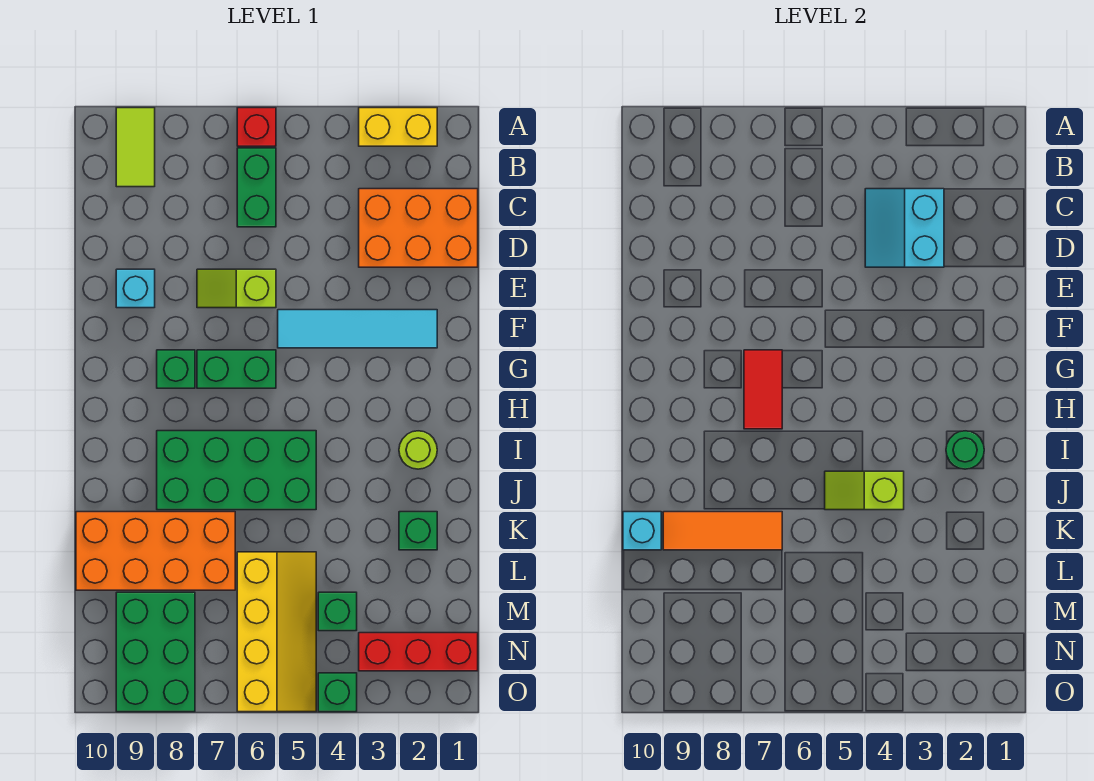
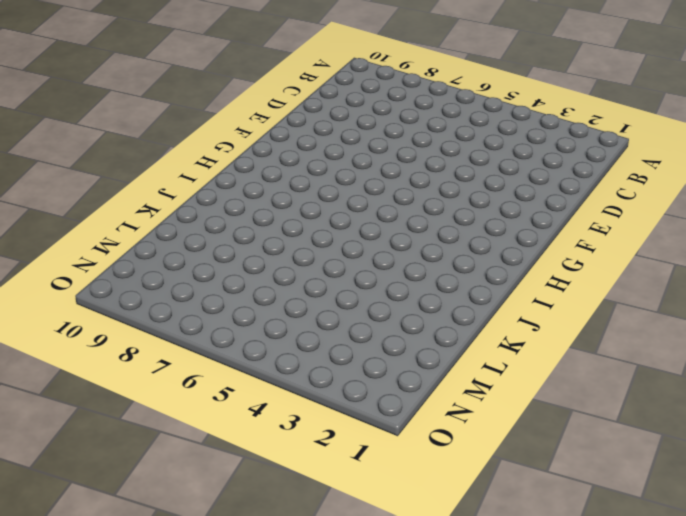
none -> yellow 1x2 brick [359,108,437,146]
none -> red 1x1 brick [237,108,276,146]
none -> lime 1x2 tile [116,108,155,187]

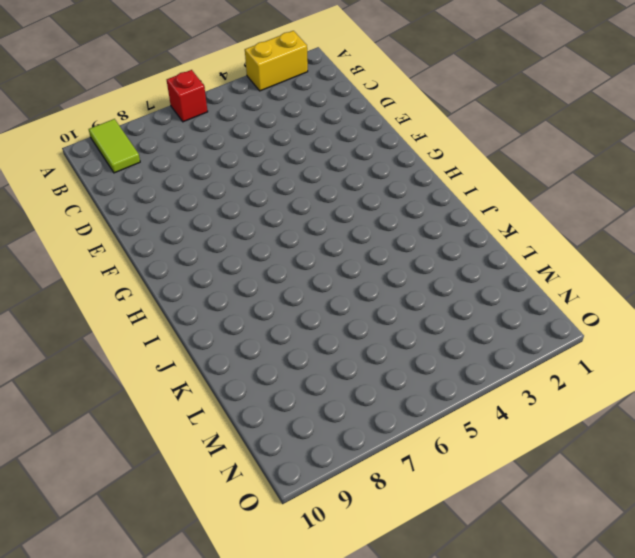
none -> green 1x2 brick [237,148,276,227]
none -> orange 2x3 brick [359,189,478,267]
none -> lime 1x2 slope [197,269,276,308]

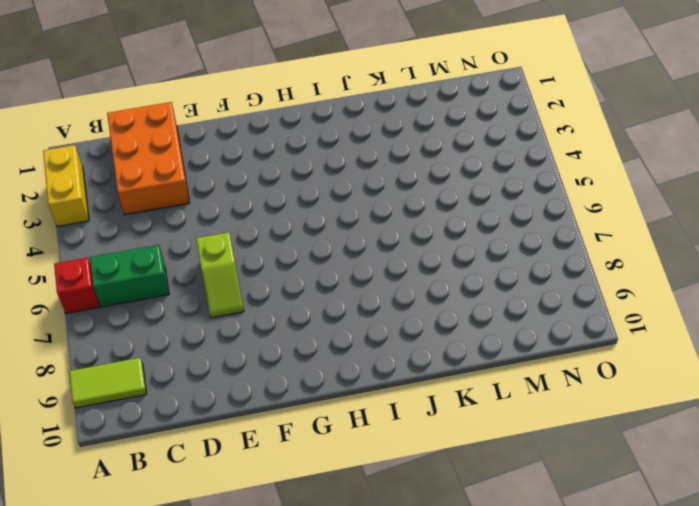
none -> cyan 1x1 brick [116,269,155,308]
none -> cyan 1x4 tile [278,310,437,348]
none -> green 1x2 brick [197,350,276,388]

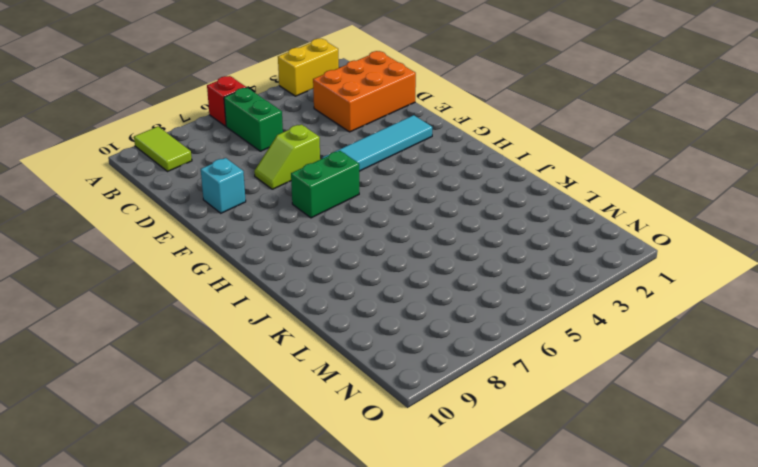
none -> green 1x1 brick [157,350,195,388]
none -> lime 1x1 round brick [399,431,437,469]
none -> green 2x4 brick [157,431,316,510]

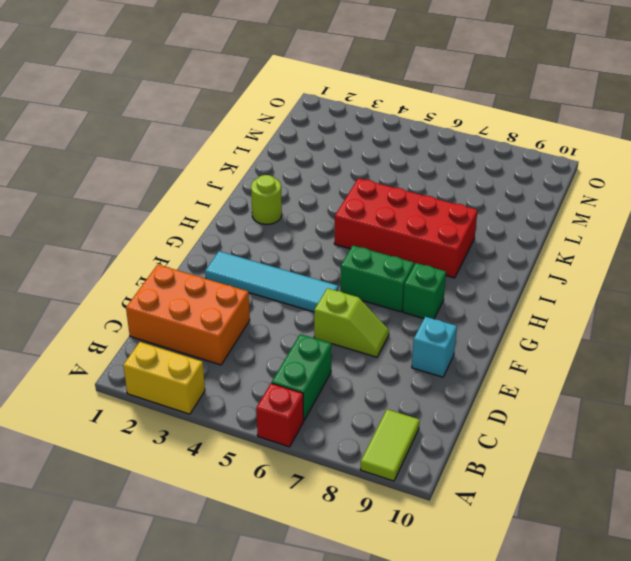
red 2x4 brick [334,178,478,278] -> green 2x4 brick [157,431,316,510]
none -> green 1x1 brick [399,512,437,550]
none -> orange 2x4 brick [76,512,235,590]
none -> yellow 2x4 slope [237,552,316,712]

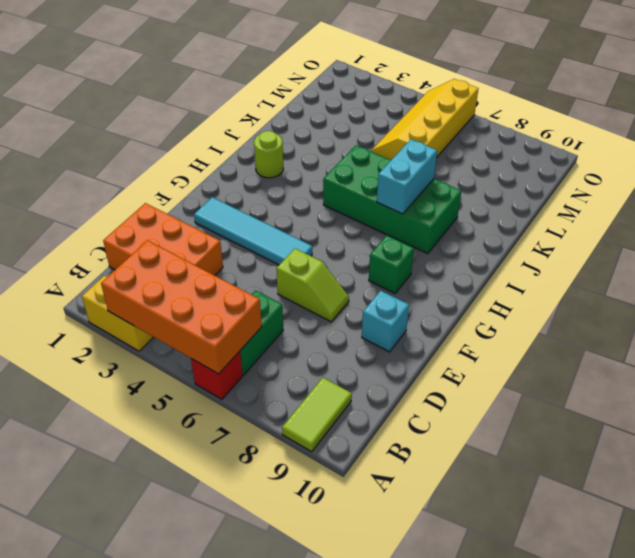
orange 2x4 brick [101,240,262,374] -> orange 2x4 brick moved to [76,512,235,590]
cyan 1x2 brick [377,139,437,214] -> none
none -> green 1x2 brick [197,350,276,388]
none -> green 1x1 brick [399,512,437,550]
none -> green 1x1 brick [318,592,357,631]

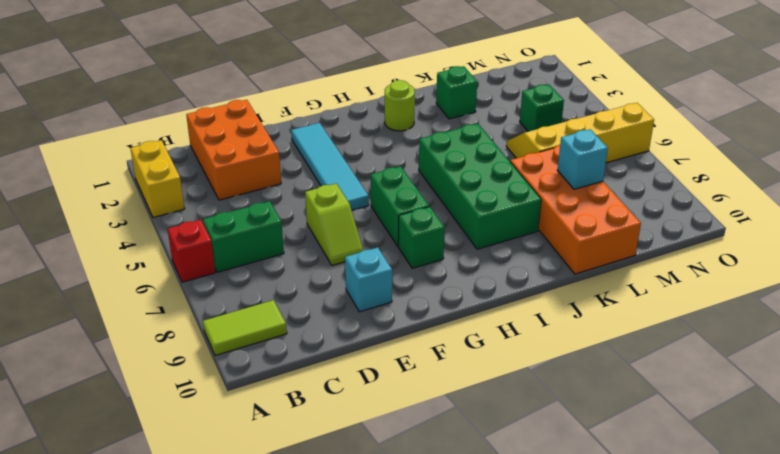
cyan 1x1 brick [557,129,608,189] -> cyan 1x1 brick moved to [623,512,661,550]
none -> green 2x3 brick [116,592,195,712]
none -> red 1x3 brick [359,633,478,671]
none -> green 1x1 brick [318,673,357,712]

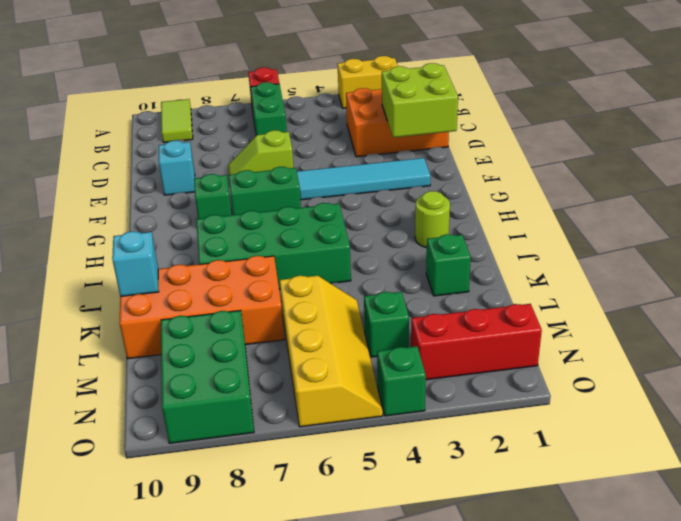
lime 2x2 brick [382,63,458,138] -> none
none -> cyan 2x2 slope [865,189,944,267]
none -> red 1x2 tile [744,350,782,429]
none -> green 1x1 round brick [946,431,984,469]

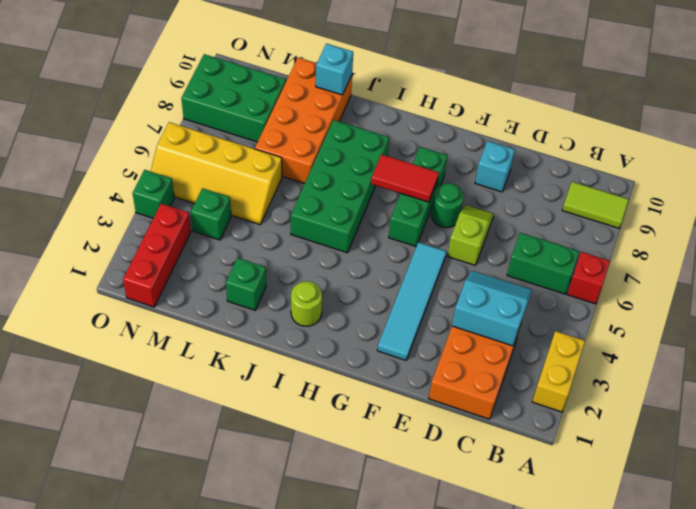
green 1x1 round brick [431,183,464,228] -> green 1x1 round brick moved to [946,431,984,469]
none -> lime 1x2 slope [825,471,904,510]
none -> orange 1x3 tile [663,512,782,550]

